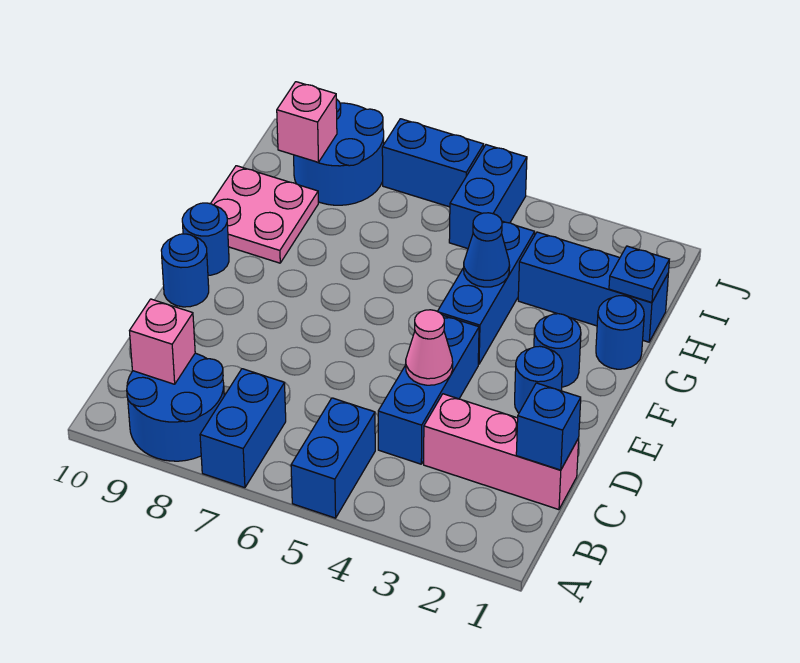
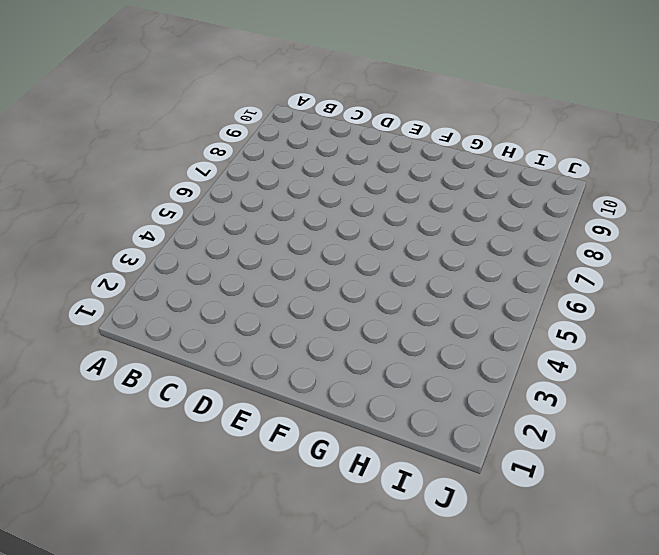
none -> blue 1x2 brick [291,398,375,518]
none -> blue 1x2 brick [200,369,286,488]
none -> blue 2x2 round brick [127,353,224,461]

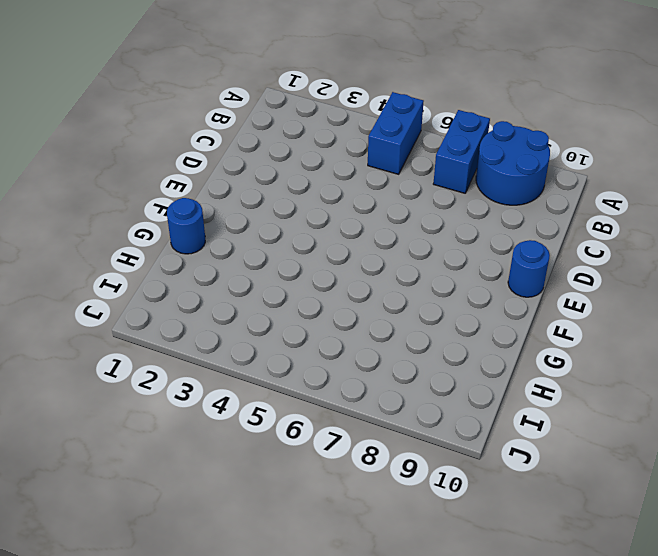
none -> pink 1x3 brick [424,394,579,510]
none -> blue 1x3 brick [378,315,479,464]
none -> blue 1x1 round brick [515,346,563,413]

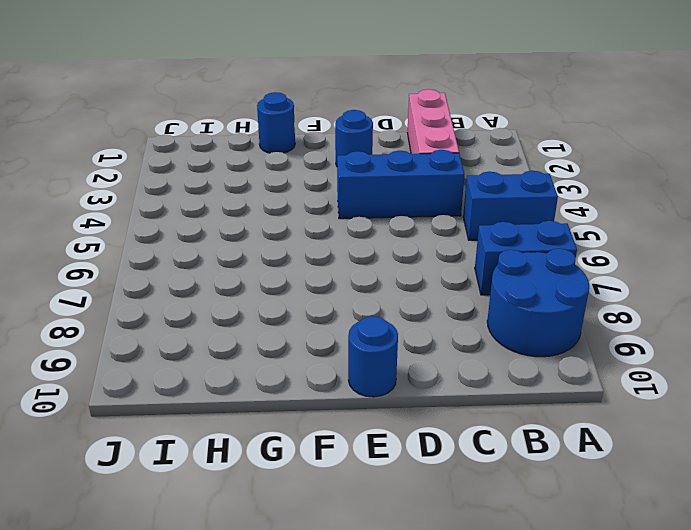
none -> blue 1x1 round brick [534,314,581,387]
none -> blue 1x3 brick [438,221,535,364]
none -> blue 1x1 round brick [182,203,229,275]

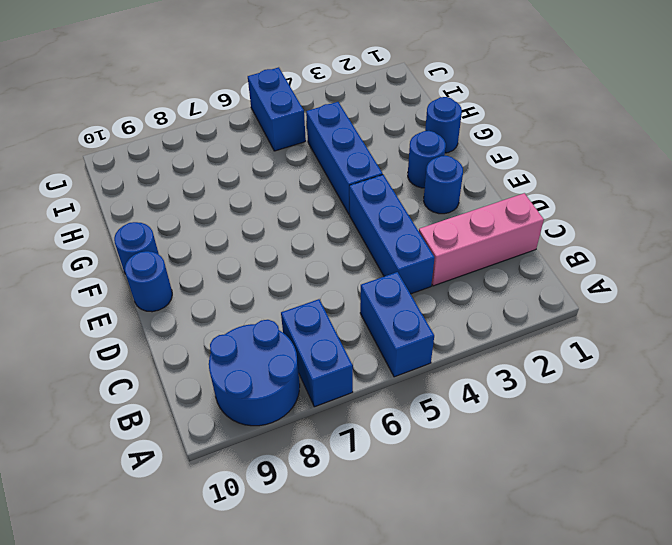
none -> pink 2x2 plate [211,166,318,263]
none -> blue 1x3 brick [518,232,668,342]
none -> blue 2x2 round brick [294,99,384,205]

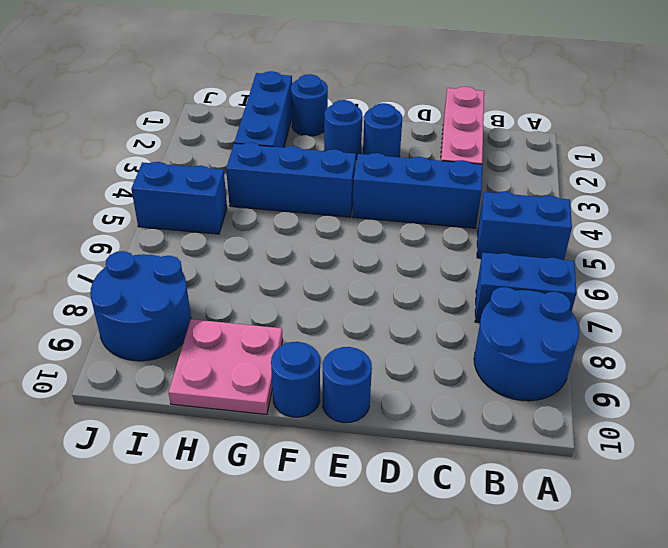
none -> blue 1x2 brick [382,119,484,207]
none -> pink 1x1 brick [130,299,195,384]
none -> blue 1x1 brick [516,383,581,470]

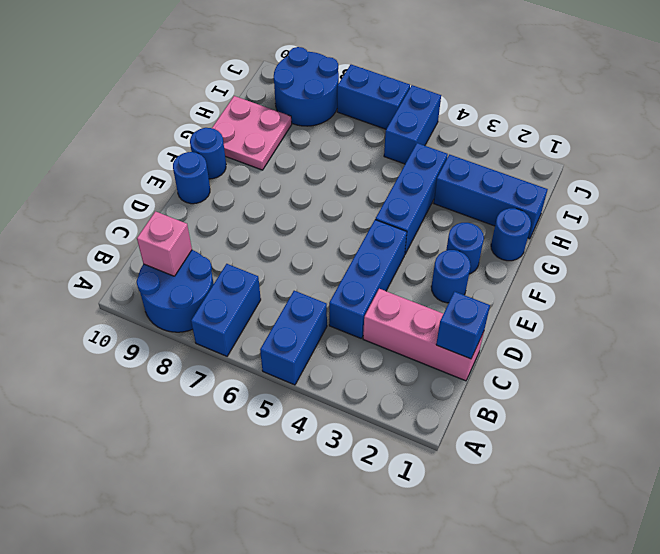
none -> pink 1x1 cone [406,310,453,385]
none -> blue 1x1 cone [464,213,510,287]
none -> blue 1x1 plate [609,246,669,302]

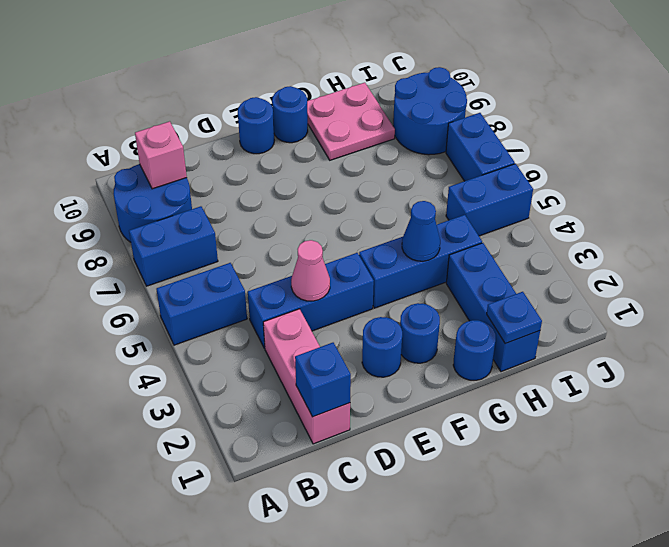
none -> pink 1x1 brick [277,82,337,162]

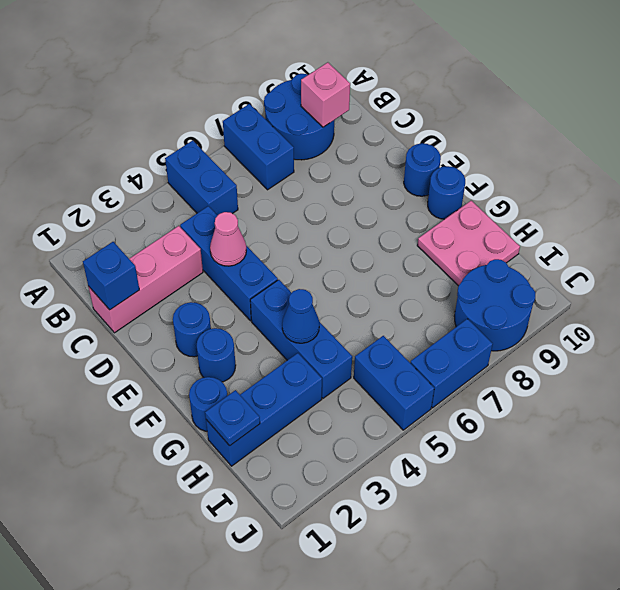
none -> pink 1x1 brick [277,82,337,162]

